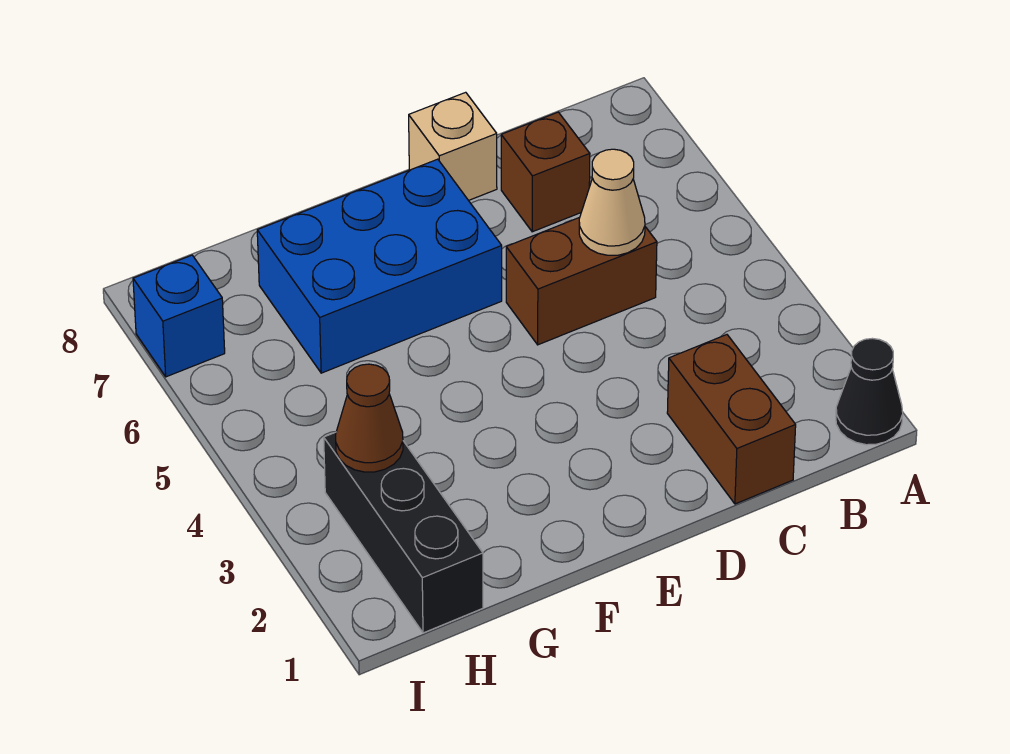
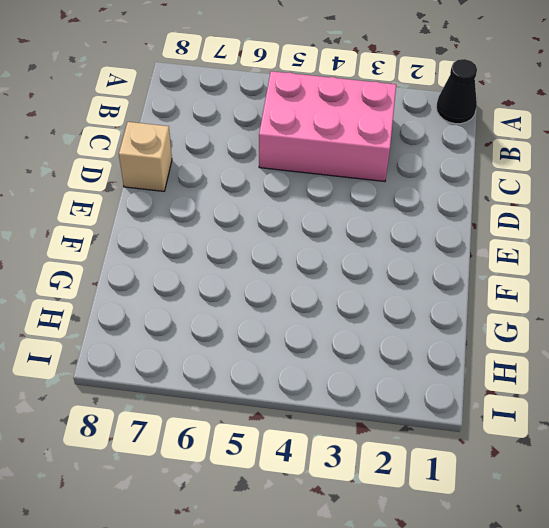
pink 2x3 brick [259,71,396,181] -> brown 1x2 brick [506,218,657,345]
none -> brown 1x2 brick [667,335,796,504]
none -> brown 1x1 brick [501,112,590,232]

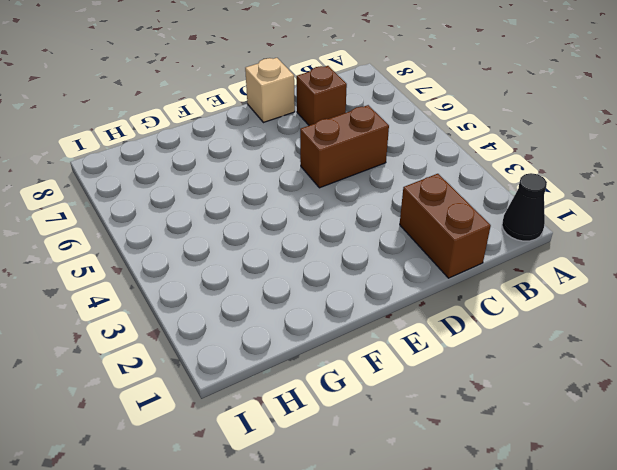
none -> blue 2x3 brick [257,159,502,373]
none -> black 1x3 brick [324,432,483,633]

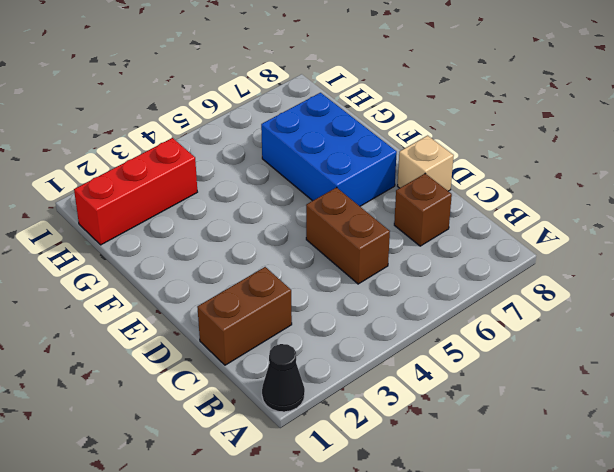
red 1x3 brick [74,138,197,245] -> black 1x3 brick [324,432,483,633]
none -> blue 1x1 brick [133,255,225,377]
none -> tan 1x1 cone [579,149,645,255]

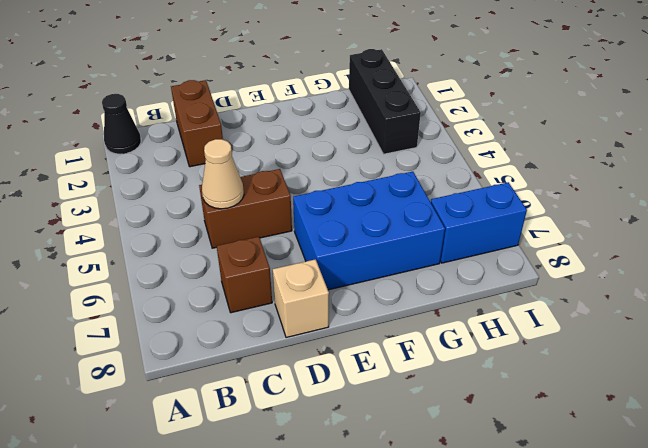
blue 1x2 brick [431,182,527,263] -> blue 1x1 brick [133,255,225,377]
none -> brown 1x1 cone [336,364,403,472]

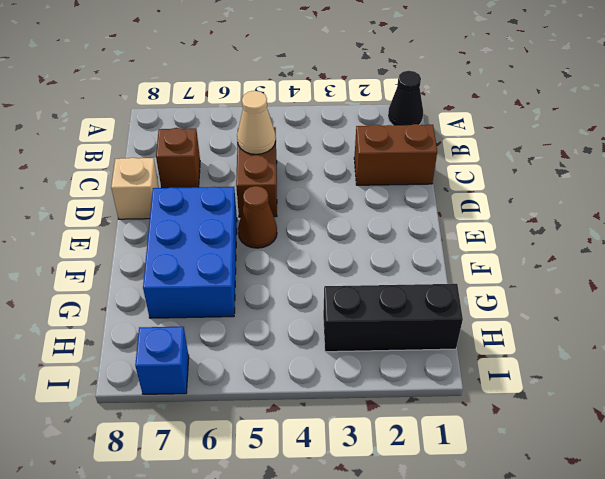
brown 1x1 cone [238,186,277,248] -> brown 1x1 cone moved to [336,364,403,472]

